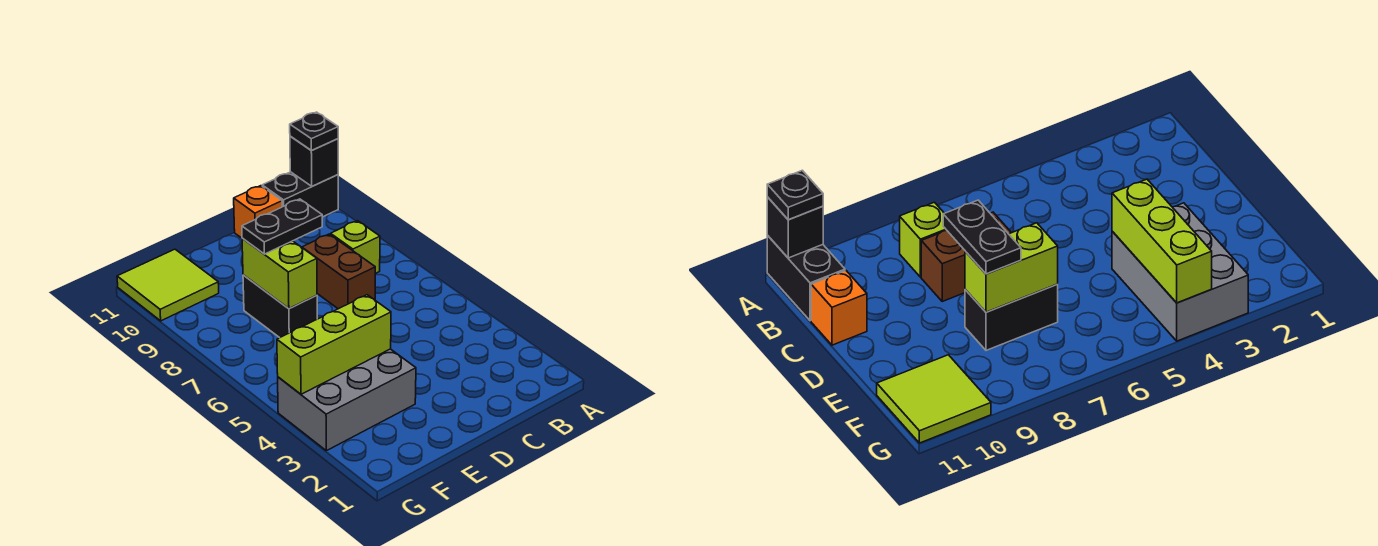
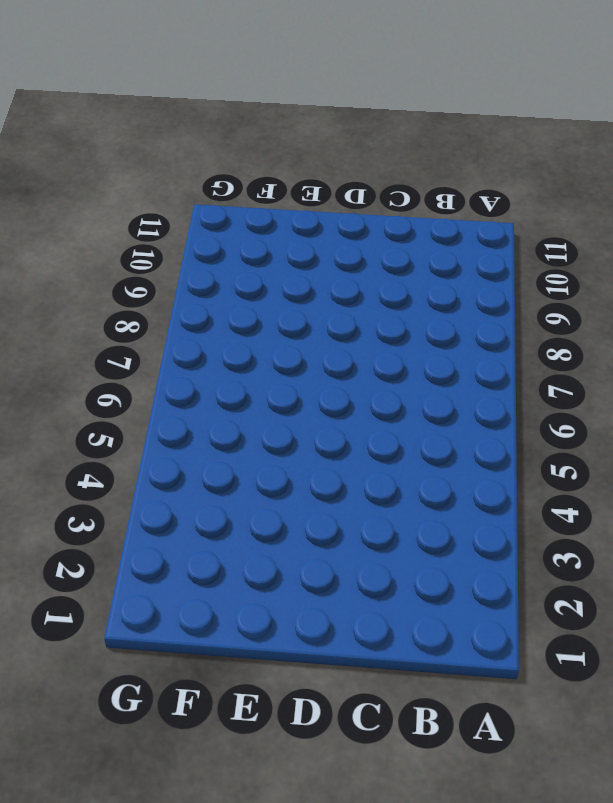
none -> black 1x2 brick [262,172,338,217]
none -> lime 1x1 brick [331,221,380,274]
none -> brown 1x2 brick [302,234,375,309]

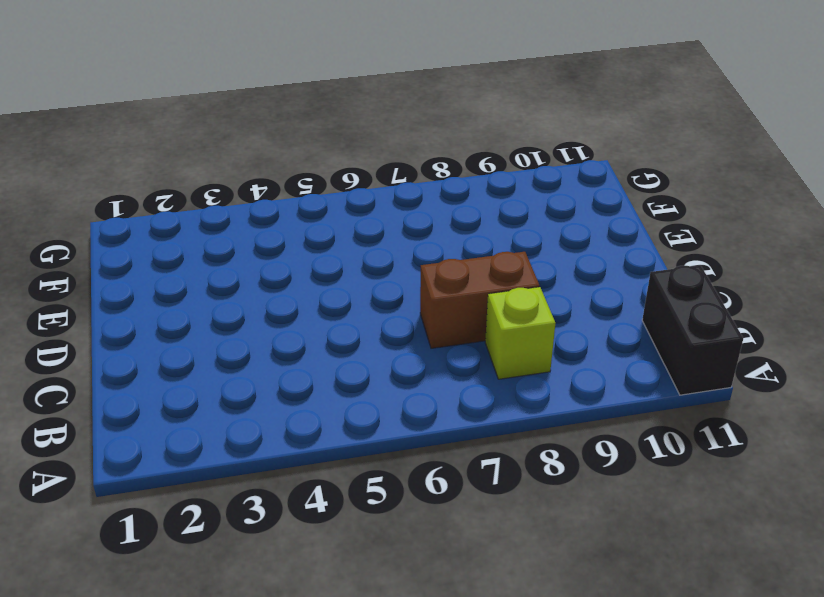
none -> orange 1x1 brick [234,186,282,238]
none -> grey 2x3 brick [278,349,416,451]
none -> black 1x2 brick [243,275,317,338]

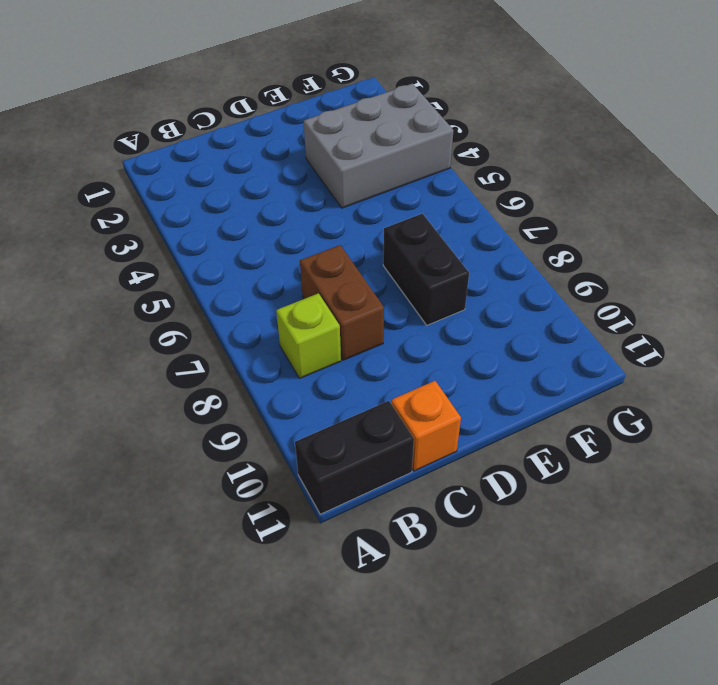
none -> lime 2x2 tile [117,249,219,321]
none -> black 1x1 brick [290,136,338,186]
none -> lime 1x3 brick [277,295,391,394]

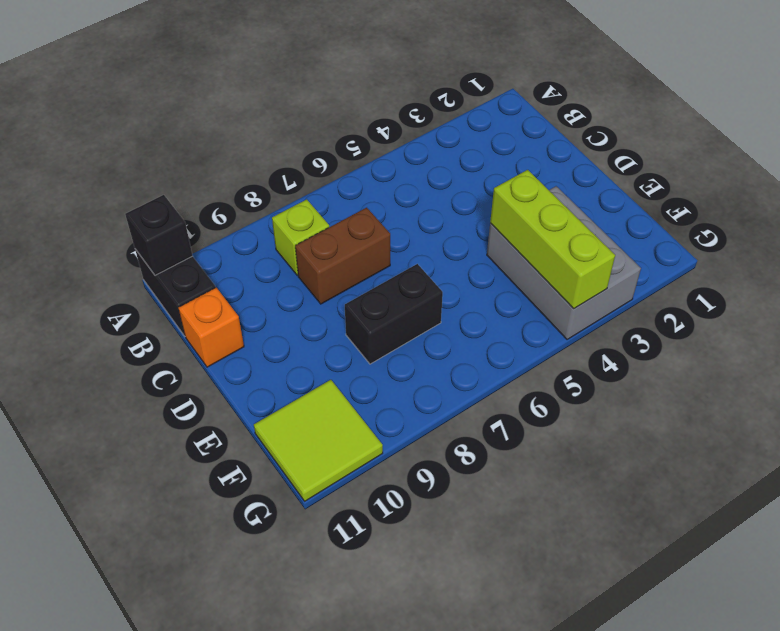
none -> lime 1x2 brick [242,238,317,309]
none -> black 1x1 plate [290,112,338,151]
none -> black 1x2 plate [242,199,322,254]

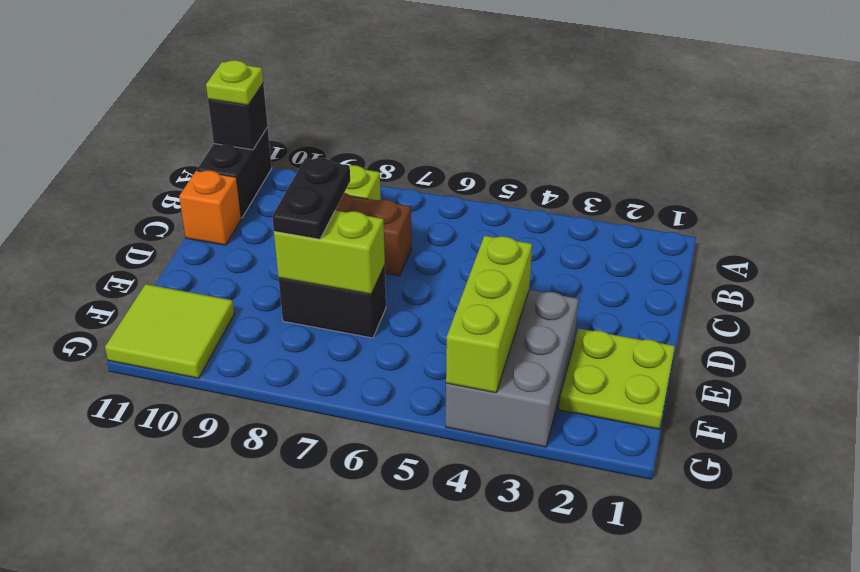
lime 1x1 plate [206,60,263,105] -> black 1x1 plate [290,112,338,151]
lime 2x2 plate [559,328,675,429] -> none

